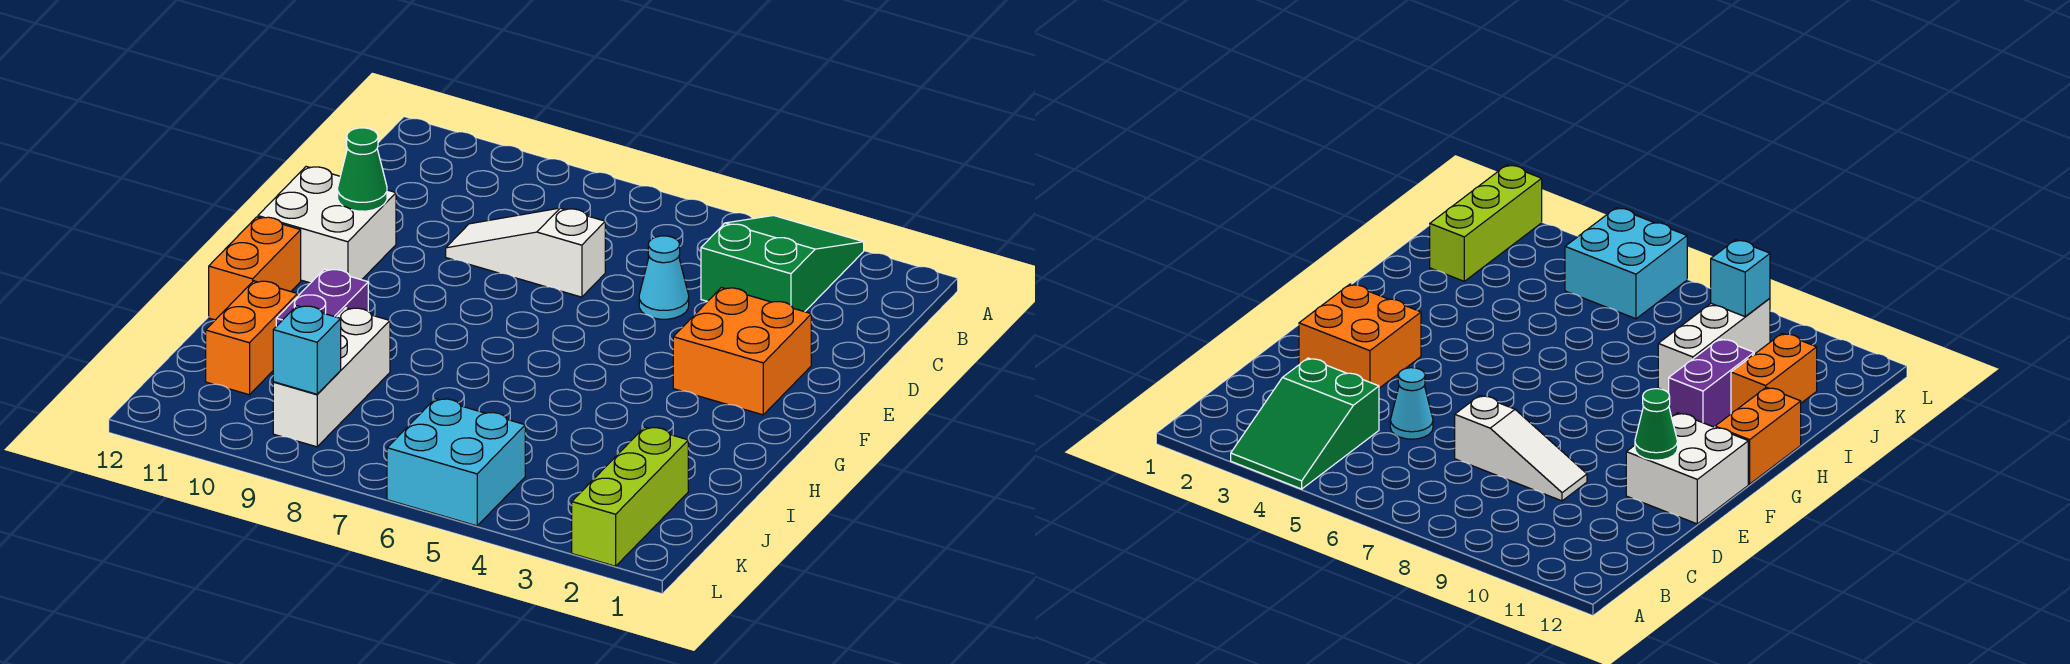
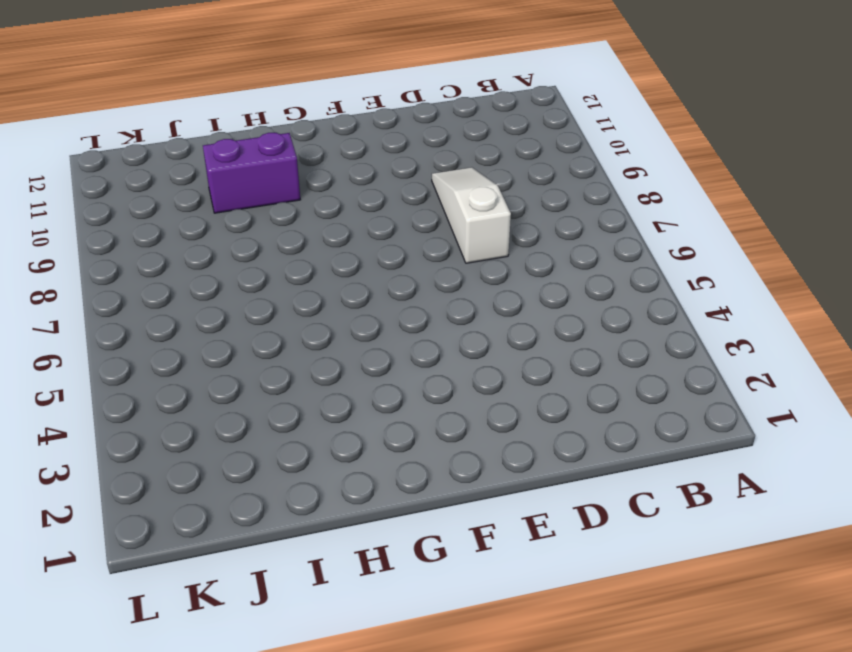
none -> green 2x3 slope [701,216,864,312]
none -> cyan 1x1 cone [639,236,689,319]
none -> orange 2x2 brick [673,288,811,415]

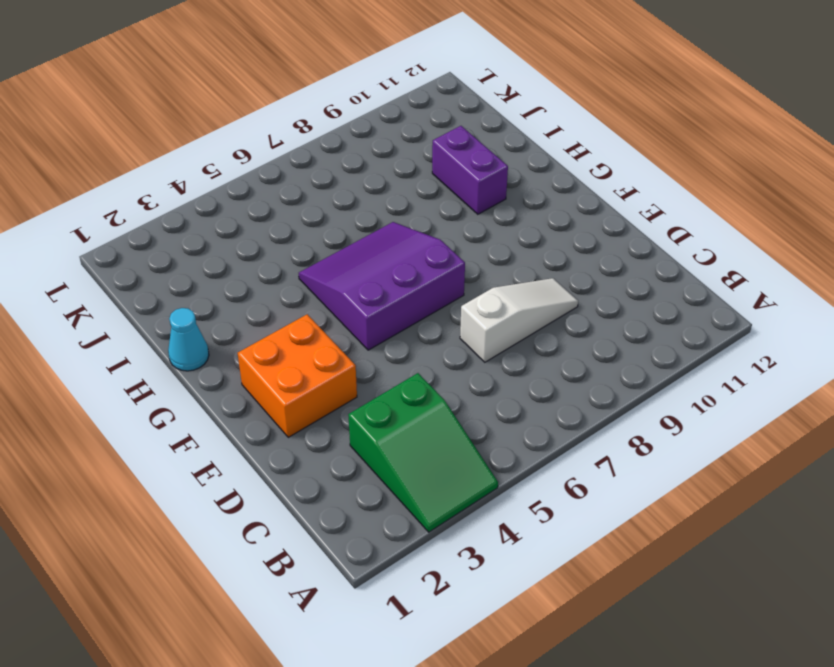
purple 3x3 slope [299,222,465,350] -> none
cyan 1x1 cone [168,308,209,371] -> cyan 1x1 cone moved to [639,236,689,319]
none -> white 2x2 brick [258,167,396,283]
none -> orange 1x2 brick [209,217,301,320]
none -> white 1x3 brick [273,308,390,447]

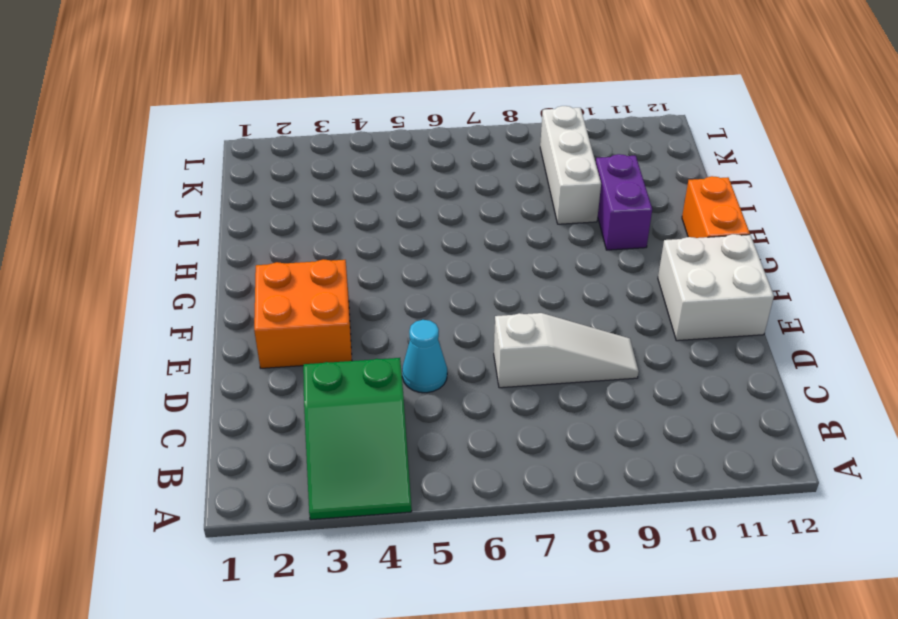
none -> orange 1x2 brick [206,281,298,395]
none -> lime 1x3 brick [572,427,688,566]
none -> cyan 2x2 brick [387,399,525,526]

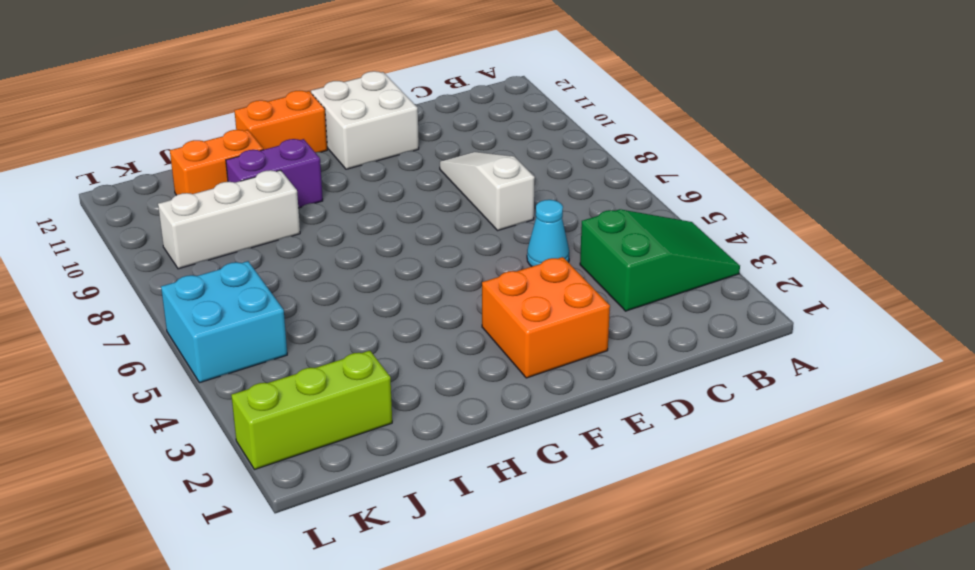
none -> green 1x1 cone [338,128,387,211]
none -> cyan 1x1 brick [273,306,341,394]

